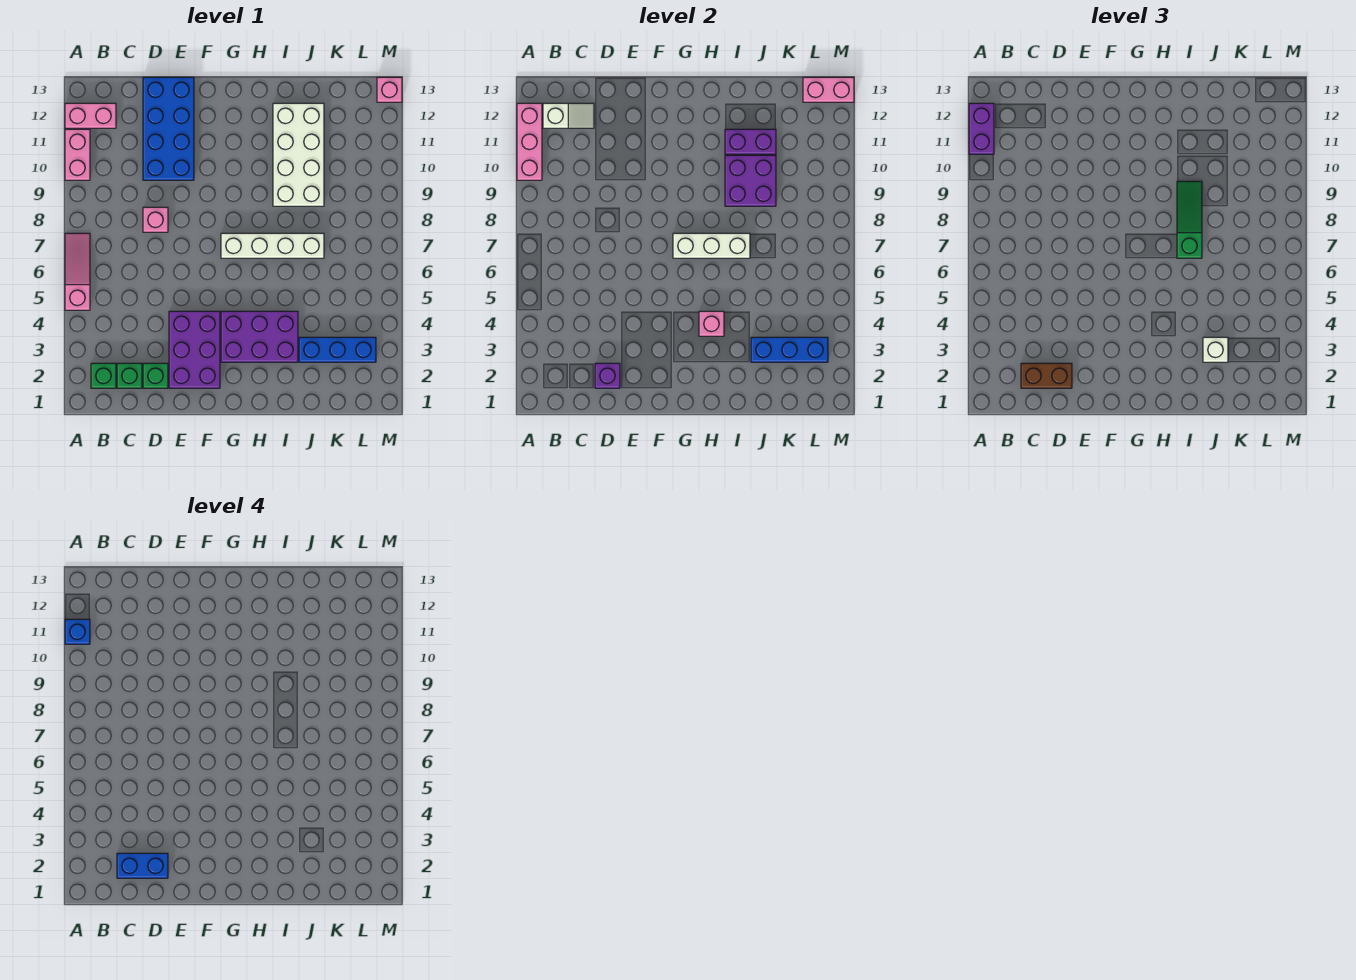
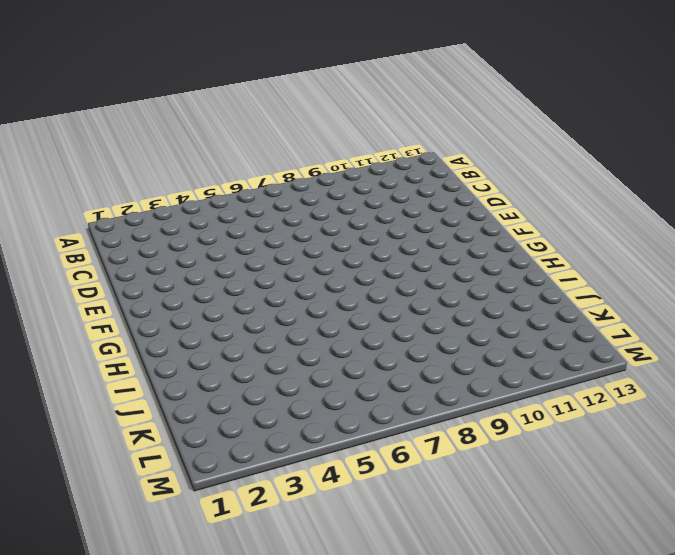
none -> pink 1x3 slope [65,233,90,310]
none -> pink 1x2 brick [65,129,90,180]
none -> pink 1x2 brick [65,103,116,128]

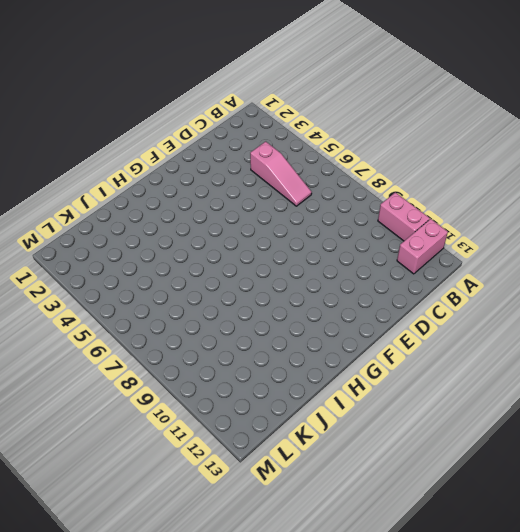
pink 1x3 slope [250,142,312,206] -> pink 1x3 slope moved to [65,233,90,310]
none -> green 1x1 brick [91,363,116,388]
none -> green 1x1 brick [117,363,142,388]
none -> green 1x1 brick [143,363,168,388]

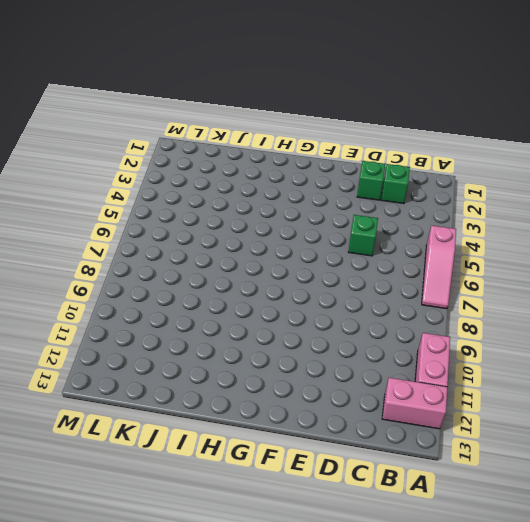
green 1x1 brick [349,215,378,256] -> green 1x1 brick moved to [91,363,116,388]
none -> pink 1x1 brick [143,207,168,232]
none -> blue 2x4 brick [143,77,194,180]
none -> purple 2x3 brick [169,311,220,388]

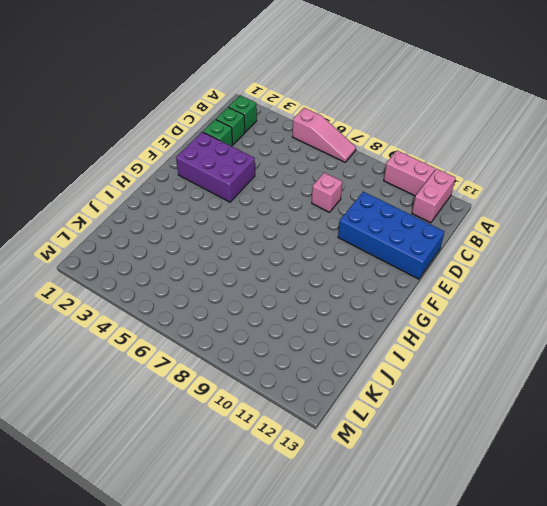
none -> purple 2x3 brick [221,311,298,362]
none -> white 1x4 brick [221,233,324,258]
none -> white 2x4 brick [273,103,324,206]

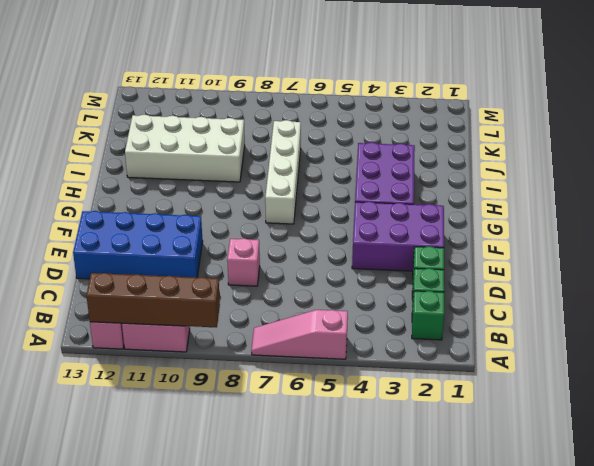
brown 1x4 brick [86,273,220,327] -> pink 1x3 brick [517,103,542,180]
none -> blue 1x3 brick [299,337,376,362]
none -> pink 1x1 brick [377,77,402,102]
none -> white 1x2 slope [543,103,594,128]

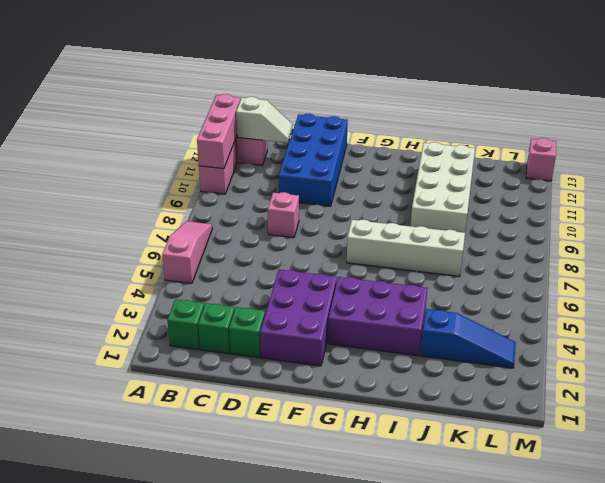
blue 1x3 slope [421,309,516,368] -> blue 1x3 brick [299,337,376,362]
none -> purple 1x1 brick [595,363,620,388]
none -> white 1x3 brick [673,233,750,258]
none -> pink 1x1 brick [699,311,724,336]

